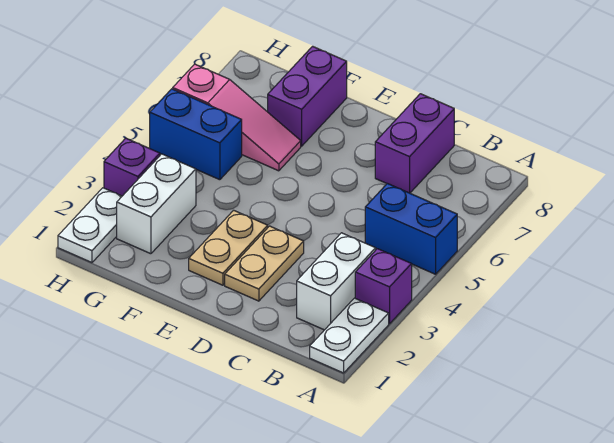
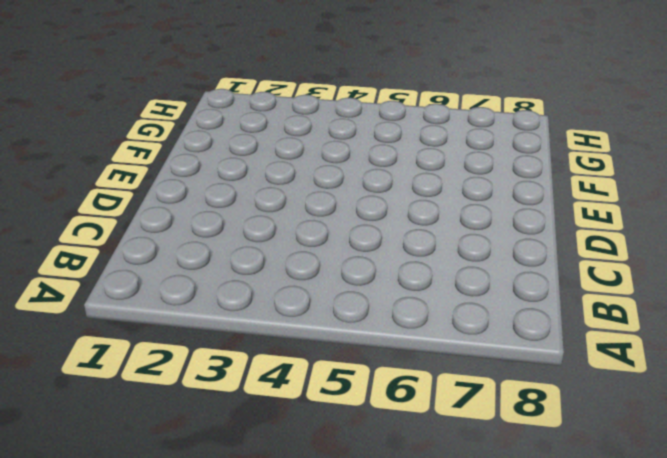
none -> white 1x2 plate [310,298,389,373]
none -> purple 1x1 brick [355,249,412,324]
none -> blue 1x2 brick [365,184,457,274]

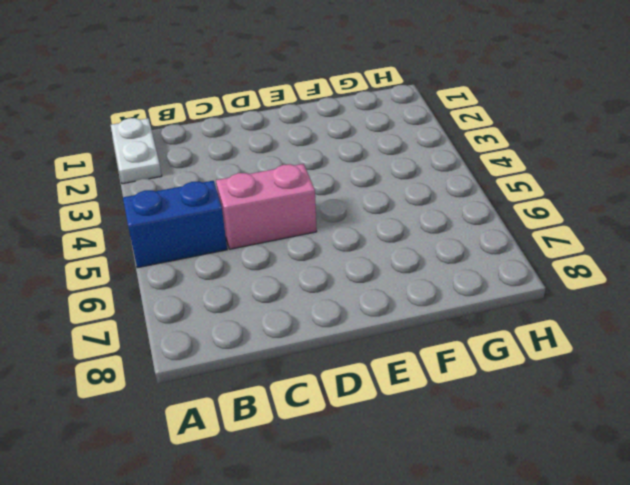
pink 1x2 brick [216,164,317,249] -> none
none -> purple 1x1 brick [355,249,412,324]
none -> white 1x2 brick [297,233,376,330]
none -> purple 1x2 brick [375,94,454,193]

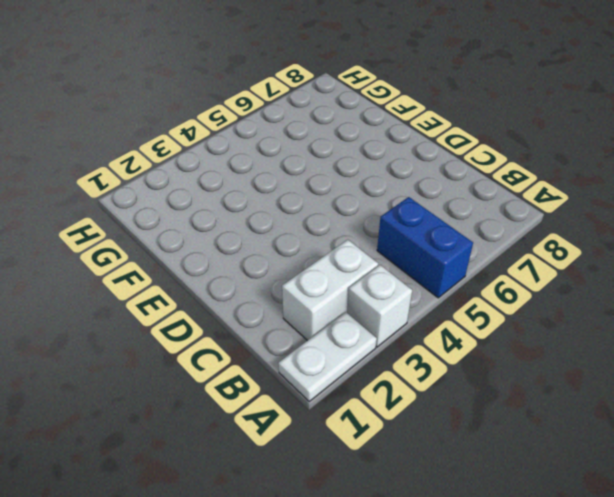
white 1x1 brick [347,265,412,347] -> purple 1x1 brick [355,249,412,324]
none -> purple 1x2 brick [375,94,454,193]
none -> tan 1x2 plate [225,226,304,301]
none -> tan 1x2 plate [189,210,268,285]

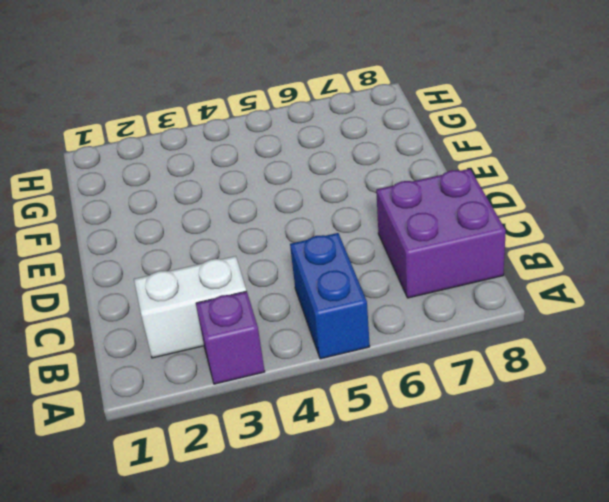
purple 2x2 brick [376,169,506,298] -> purple 1x2 brick [375,94,454,193]
none -> white 1x2 plate [310,298,389,373]
none -> tan 1x2 plate [225,226,304,301]
none -> tan 1x2 plate [189,210,268,285]

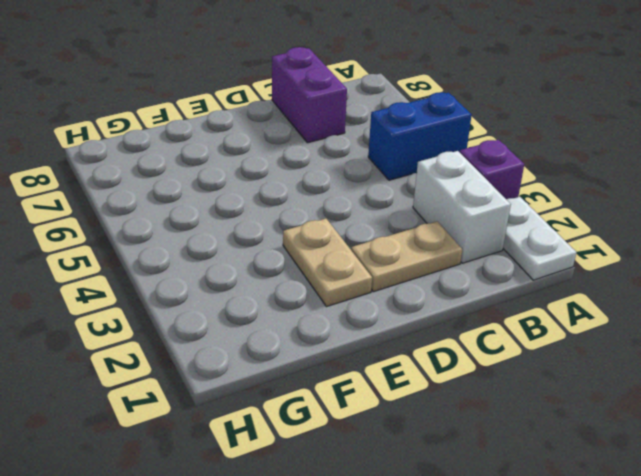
tan 1x2 plate [351,221,462,292] -> tan 1x2 plate turned to [225,226,304,301]
none -> pink 1x3 slope [173,64,301,171]
none -> purple 1x2 brick [268,46,347,146]
none -> white 1x2 brick [117,154,196,254]

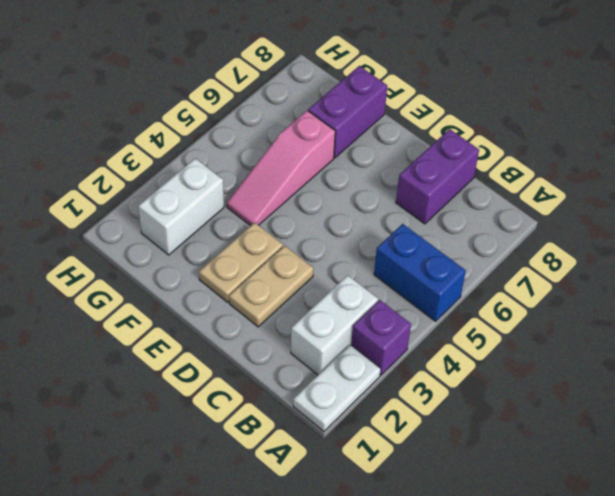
pink 1x3 slope [227,110,335,226] -> pink 1x3 slope turned to [173,64,301,171]
none -> blue 1x2 brick [150,89,242,180]
none -> white 1x2 plate [58,188,122,263]
none -> purple 1x1 brick [104,138,160,196]

